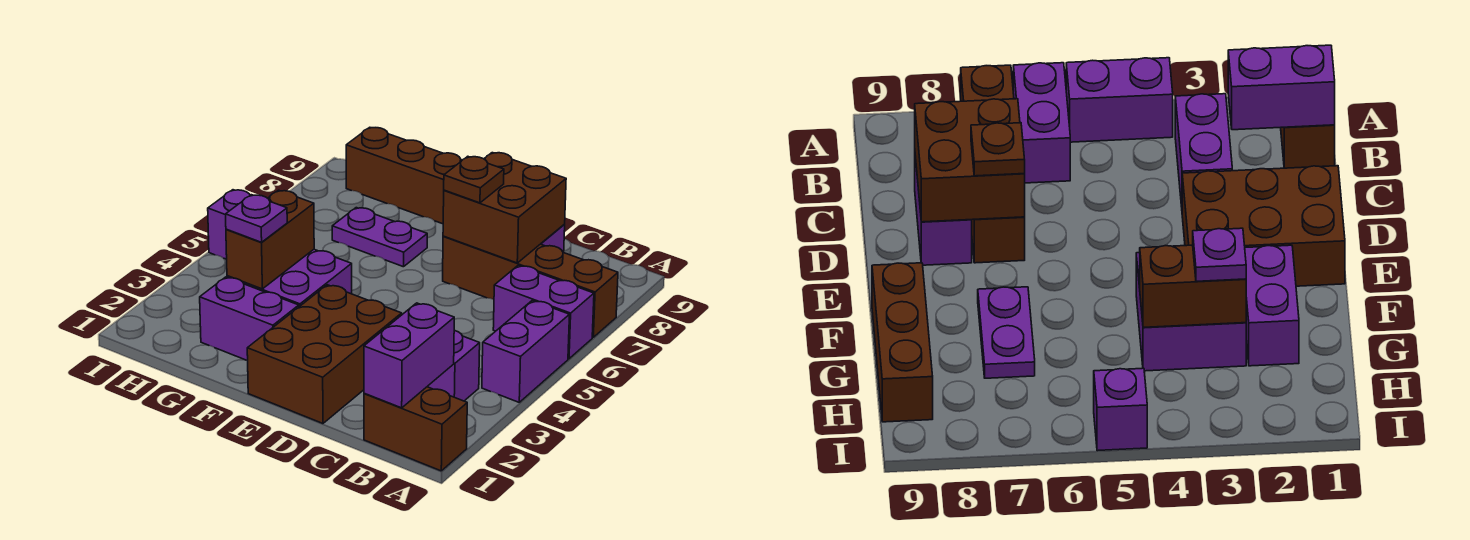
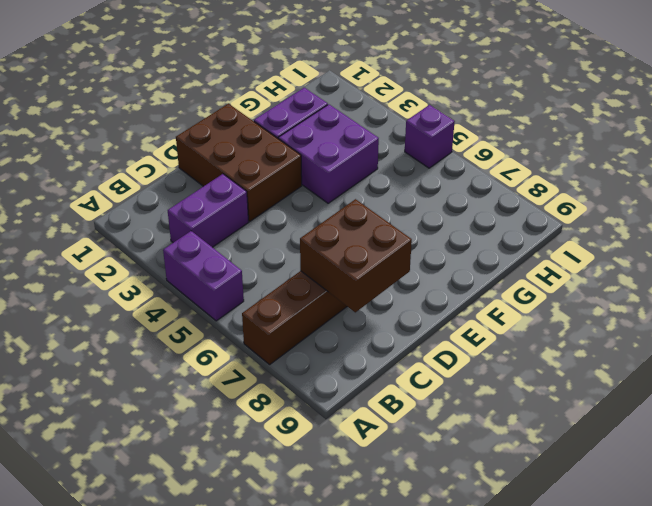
none -> brown 1x2 brick [364,387,467,471]
none -> purple 1x2 brick [493,265,594,359]
none -> purple 1x2 brick [915,156,972,265]

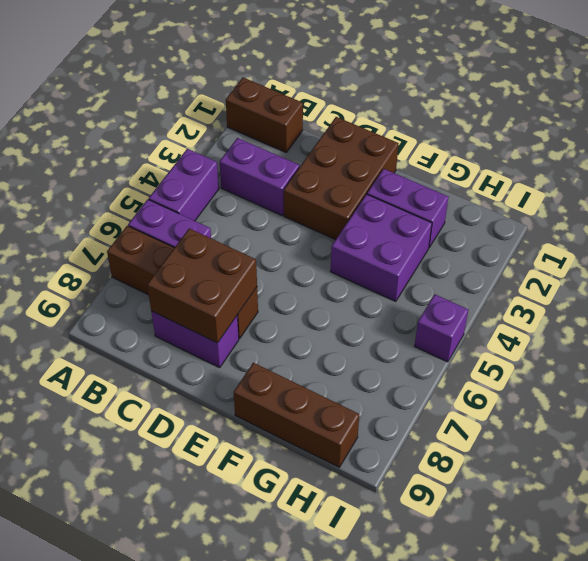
none -> purple 1x2 plate [332,208,427,267]
none -> purple 1x2 brick [364,303,454,408]
none -> brown 1x2 brick [226,190,314,289]

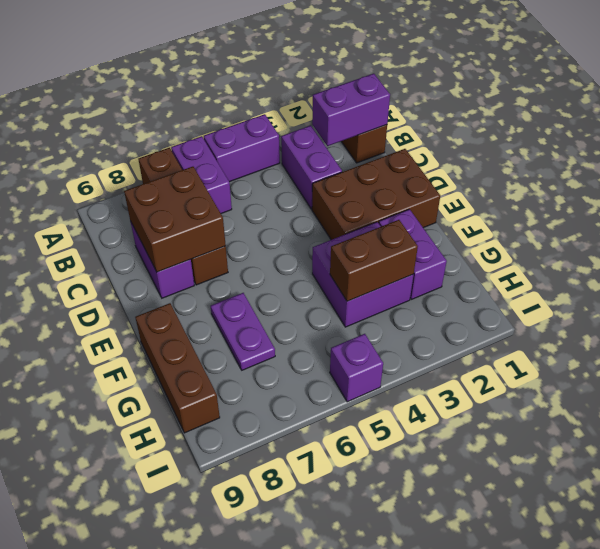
none -> brown 1x1 plate [444,156,504,203]
none -> purple 1x1 plate [226,195,287,242]

